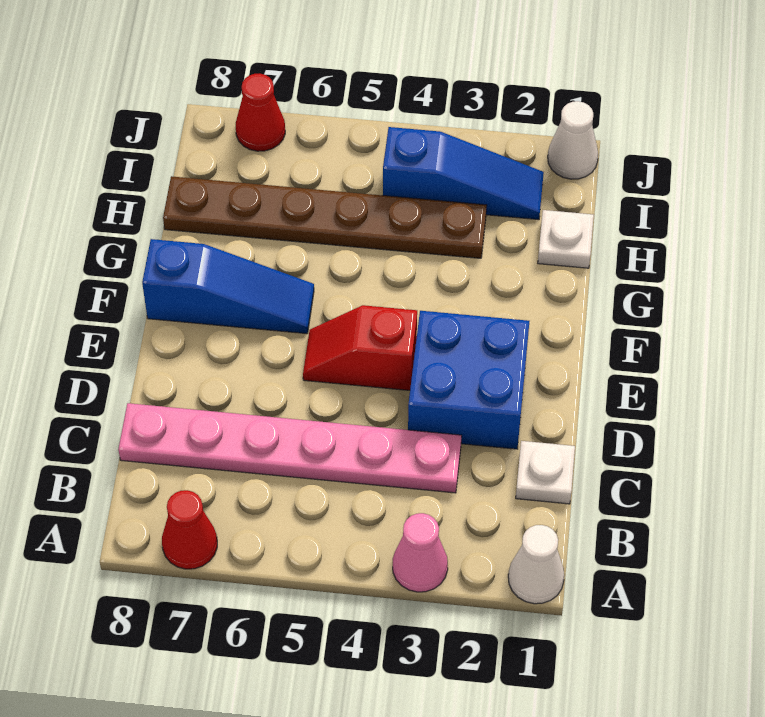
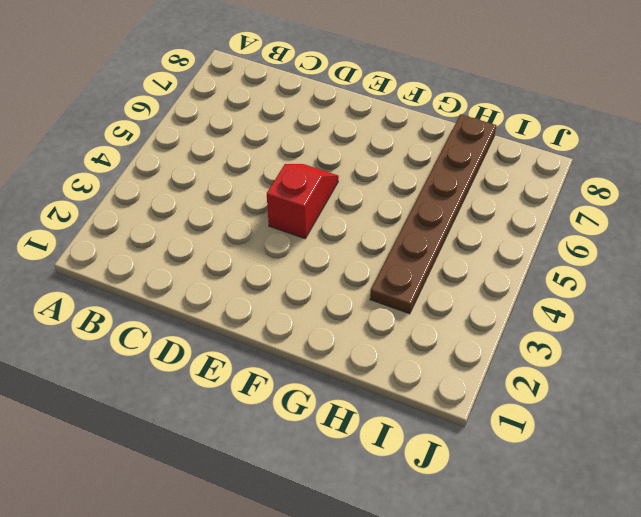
none -> white 1x1 cone [508,525,564,604]
none -> pink 1x1 cone [393,513,448,592]
none -> red 1x1 cone [162,490,217,569]

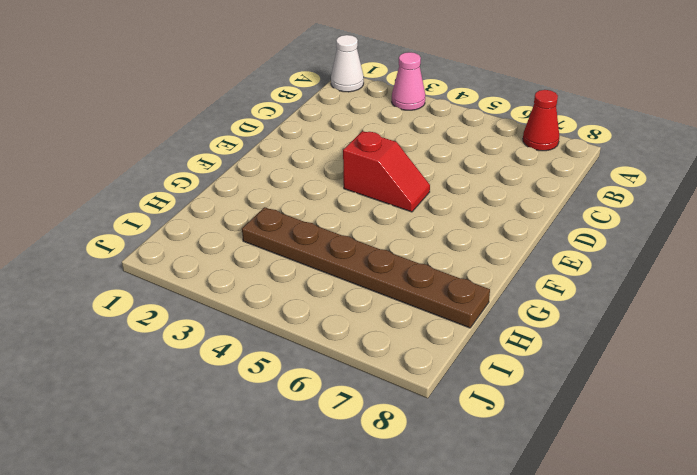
none -> white 1x1 plate [516,441,575,504]
none -> pink 1x6 plate [118,403,462,493]
none -> blue 2x2 brick [408,311,529,449]

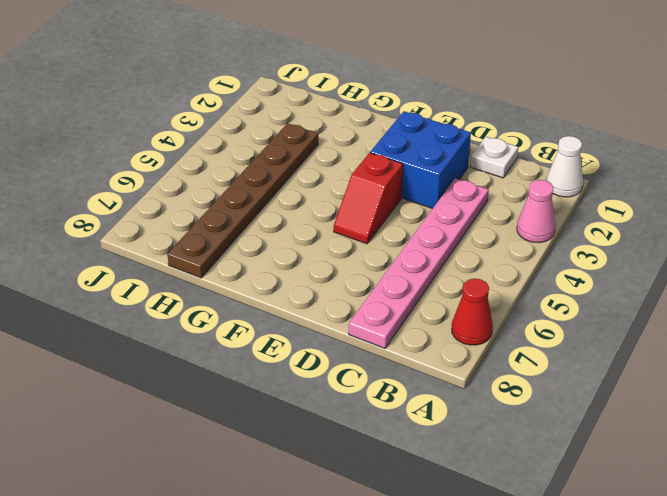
none -> blue 1x3 slope [142,239,314,334]
none -> white 1x1 plate [538,210,594,268]
none -> blue 1x3 slope [383,127,544,220]

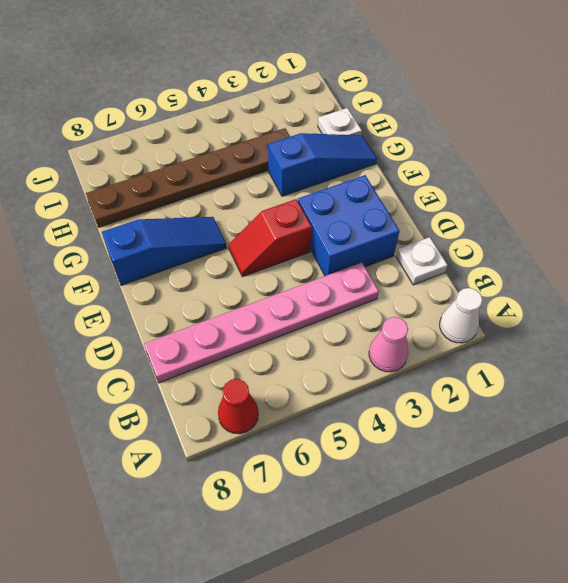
blue 1x3 slope [268,133,377,196] -> blue 1x3 slope moved to [383,127,544,220]
none -> white 1x1 cone [548,101,598,179]
none -> red 1x1 cone [236,73,285,151]

